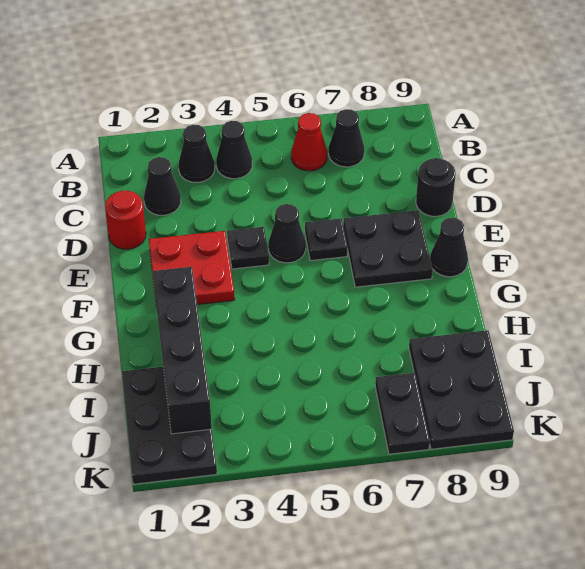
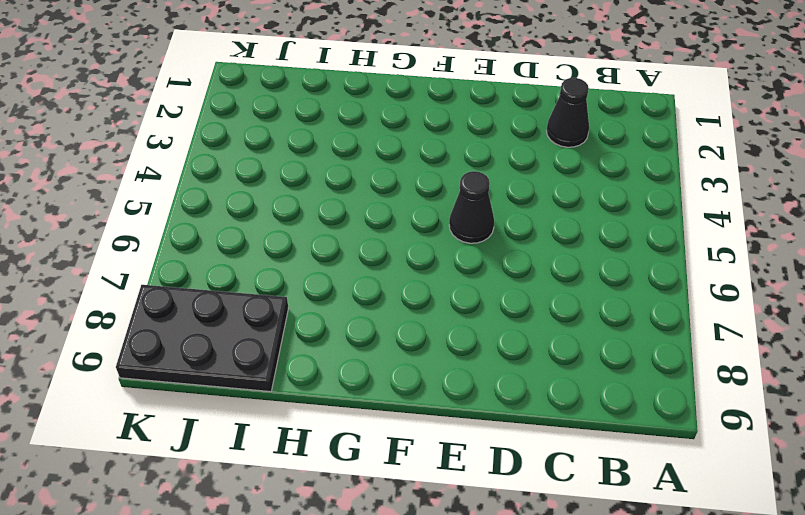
none -> black 1x1 cone [179,125,215,182]
none -> black 1x1 cone [216,121,252,179]
none -> red 1x1 cone [291,113,327,171]

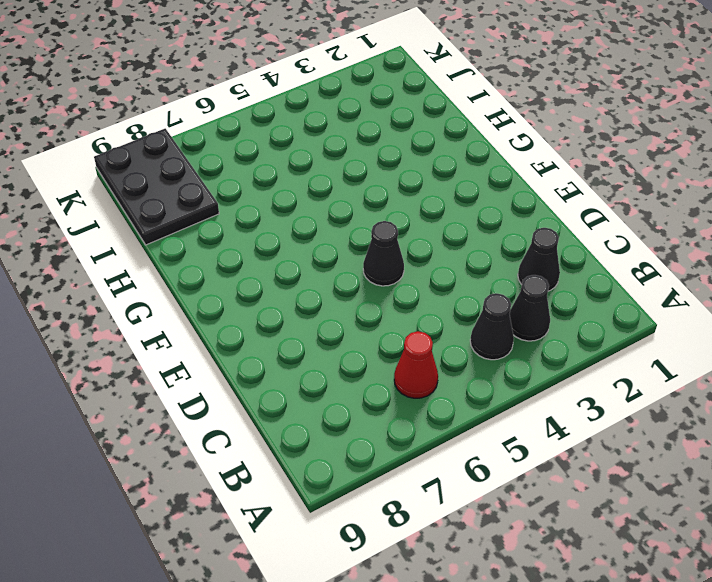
none -> black 1x1 cone [329,109,364,167]
none -> red 1x1 round brick [105,191,146,249]
none -> black 1x1 round brick [416,158,456,216]

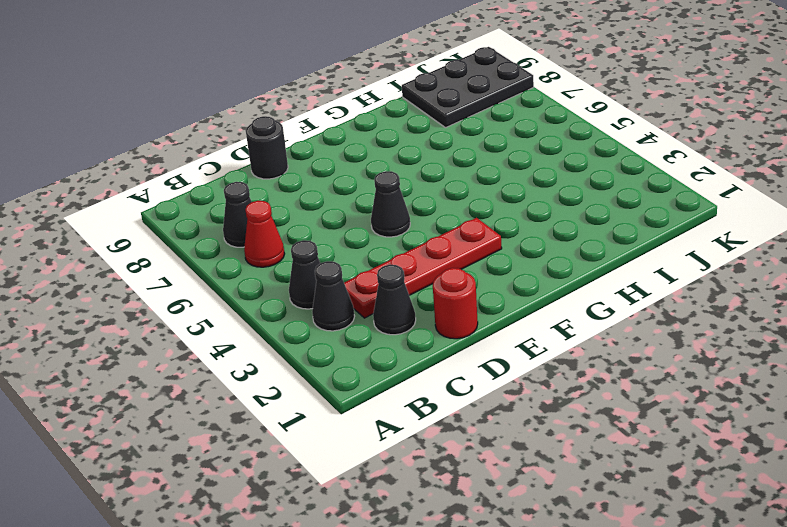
red 1x4 plate [344,218,502,318] -> red 2x2 plate [149,231,235,308]
none -> black 1x1 plate [227,227,269,269]
none -> black 1x1 plate [305,218,348,261]
none -> black 2x2 plate [343,210,433,287]

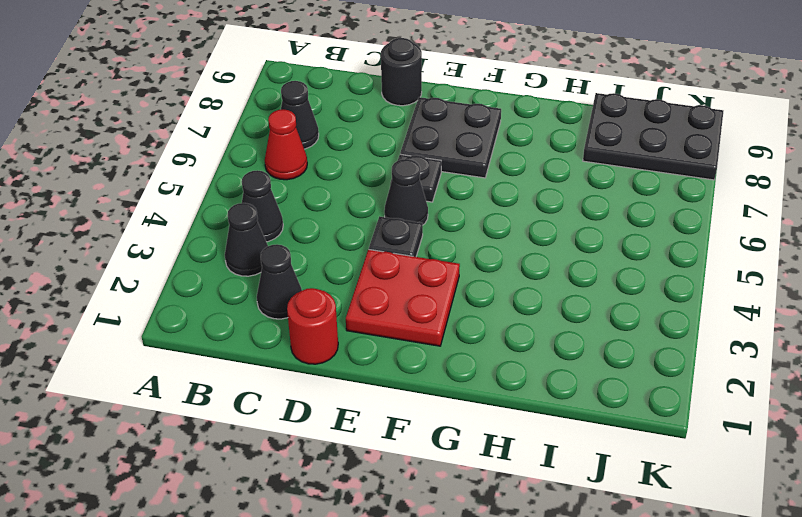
none -> black 1x1 cone [430,218,468,277]
none -> black 2x3 plate [122,367,217,484]
none -> black 1x2 plate [375,373,430,454]

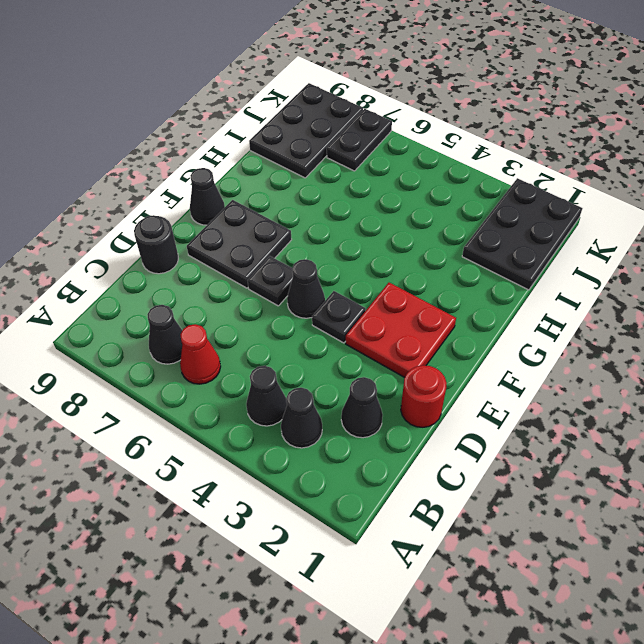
none -> black 1x4 brick [153,267,212,434]

